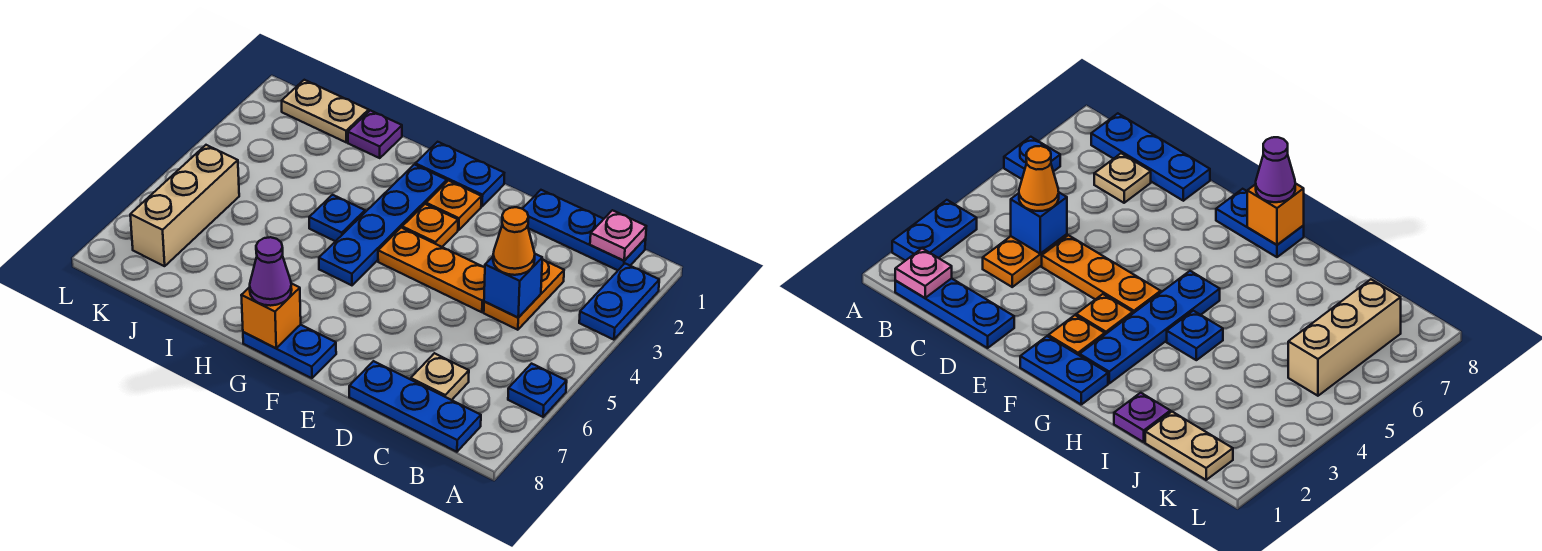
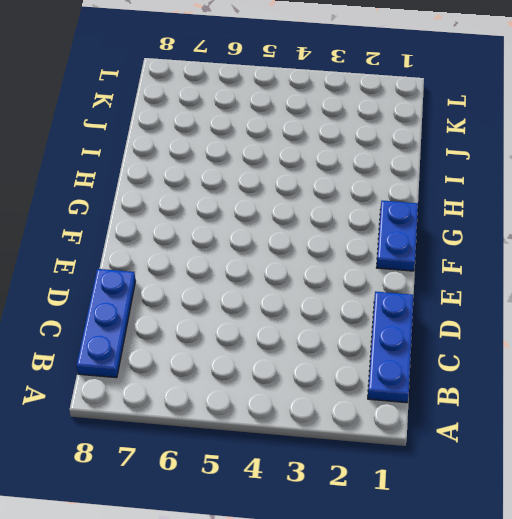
none -> blue 1x2 plate [579,264,659,340]
none -> blue 1x1 plate [508,364,567,417]
none -> orange 1x2 plate [484,259,564,330]

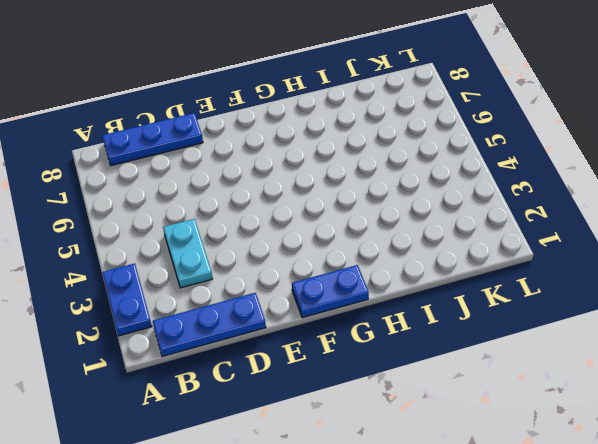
cyan 1x2 plate [163,219,213,288] -> orange 1x2 plate [484,259,564,330]
none -> blue 1x1 plate [508,364,567,417]
none -> tan 1x1 plate [411,353,469,400]
none -> orange 1x3 plate [378,228,485,312]

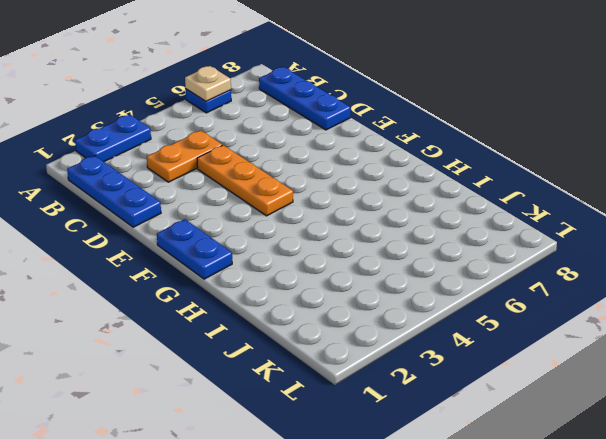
tan 1x1 plate [185,66,231,101] -> tan 1x1 plate moved to [411,353,469,400]
none -> orange 1x1 plate [426,181,481,230]
none -> orange 1x1 plate [402,204,458,247]
none -> blue 1x2 plate [243,325,336,378]

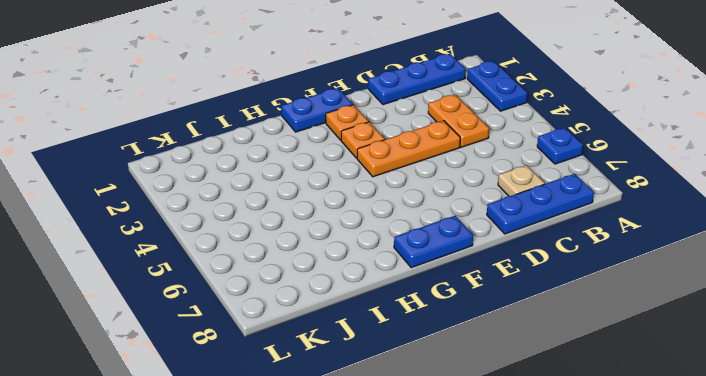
none -> blue 1x4 plate [319,165,447,285]
none -> blue 1x1 plate [309,195,365,241]
none -> purple 1x1 plate [348,110,402,158]

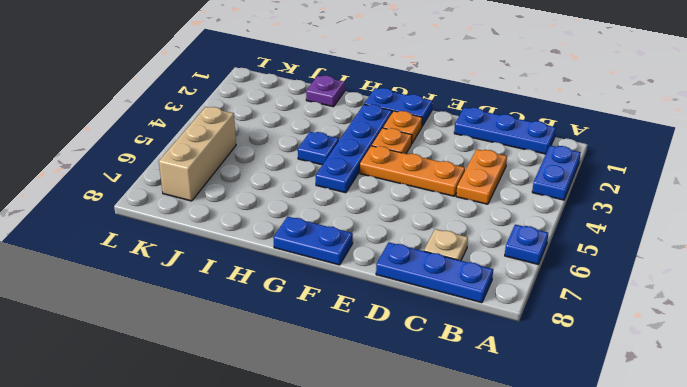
none -> tan 1x2 plate [282,80,369,142]
none -> pink 1x1 plate [590,210,646,261]
none -> blue 1x1 brick [484,254,542,318]

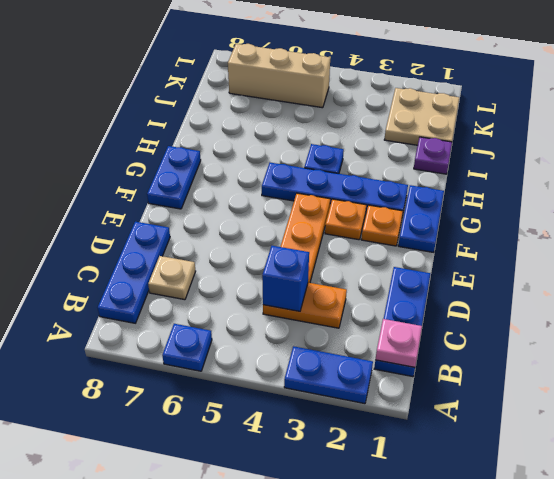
tan 2x2 plate [384,88,459,145] -> tan 1x2 plate [282,80,369,142]
none -> orange 1x1 brick [241,284,301,348]
none -> orange 1x1 cone [493,207,535,275]
none -> purple 1x1 cone [250,237,292,306]

